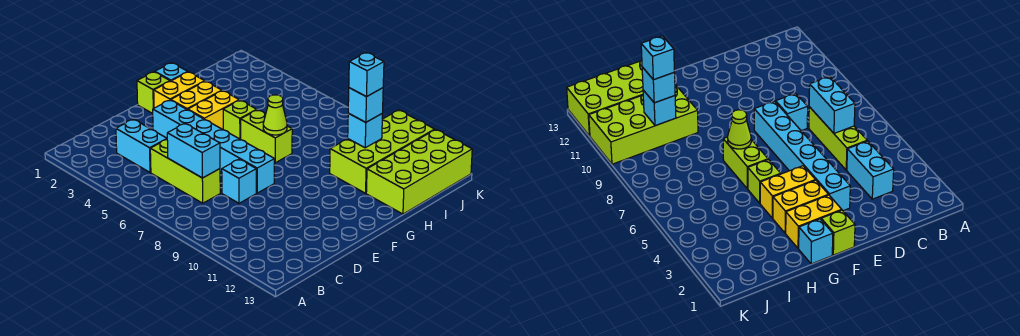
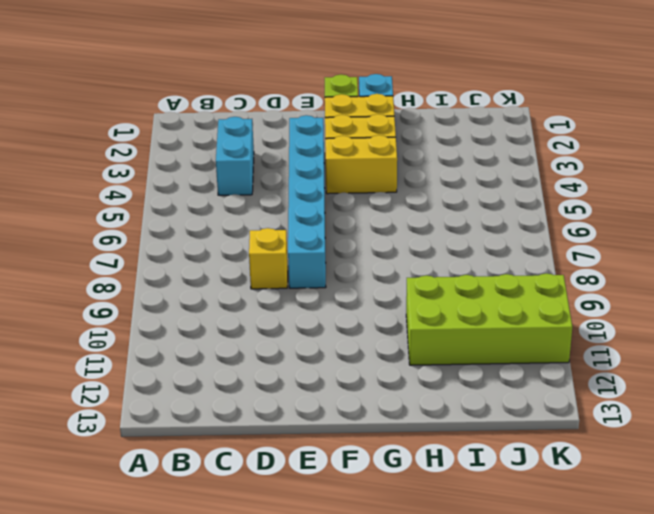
yellow 1x1 brick [249,228,288,289] -> cyan 1x1 brick [222,159,256,203]
none -> lime 1x3 brick [150,140,220,203]
none -> lime 1x1 brick [223,100,257,139]
none -> lime 1x2 brick [241,110,292,163]

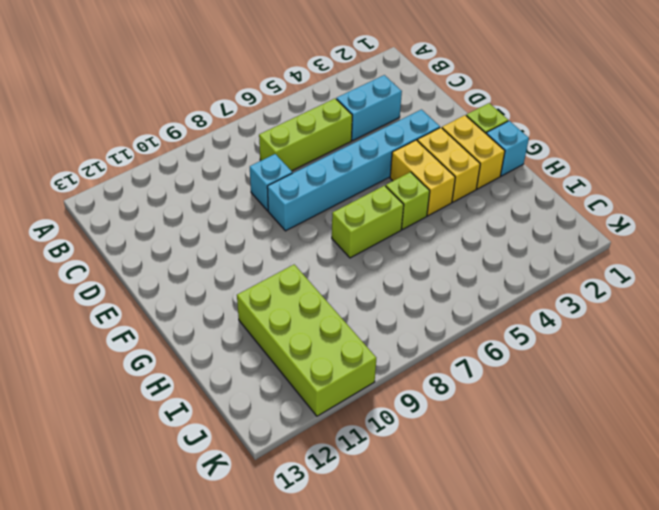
none -> lime 2x4 brick [366,130,472,214]
none -> cyan 1x2 brick [167,124,220,178]
none -> lime 1x1 cone [263,95,287,135]

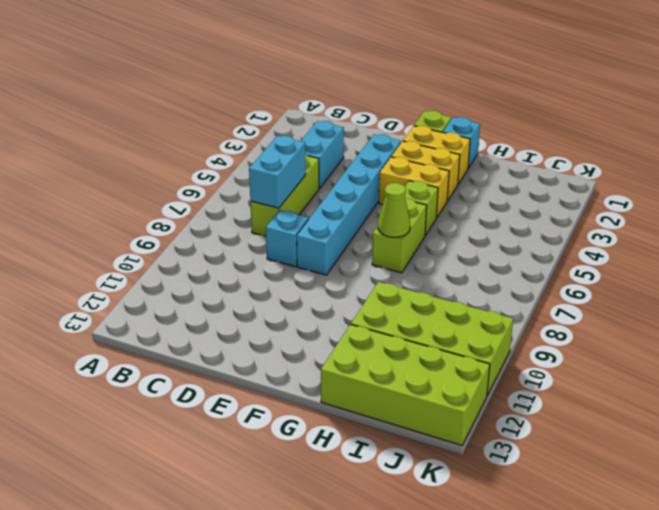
none -> cyan 1x1 brick [348,113,382,148]
none -> cyan 1x1 brick [348,88,383,122]
none -> cyan 1x1 brick [349,53,384,97]

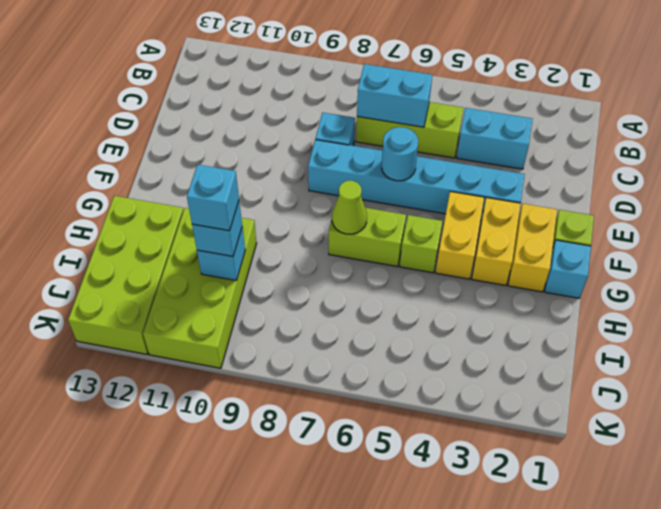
cyan 1x1 round brick [382,127,418,181] -> none

